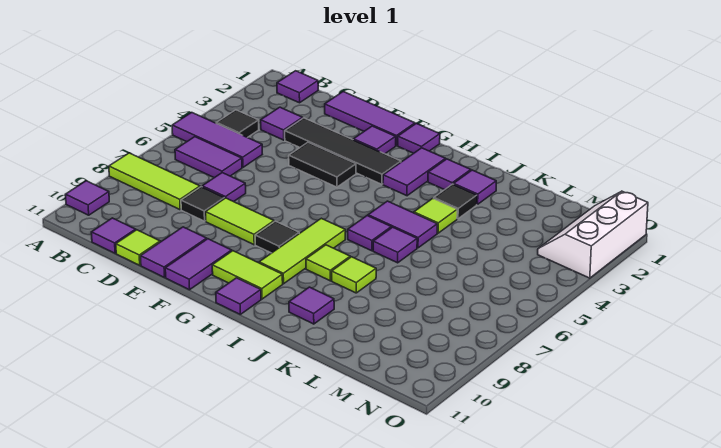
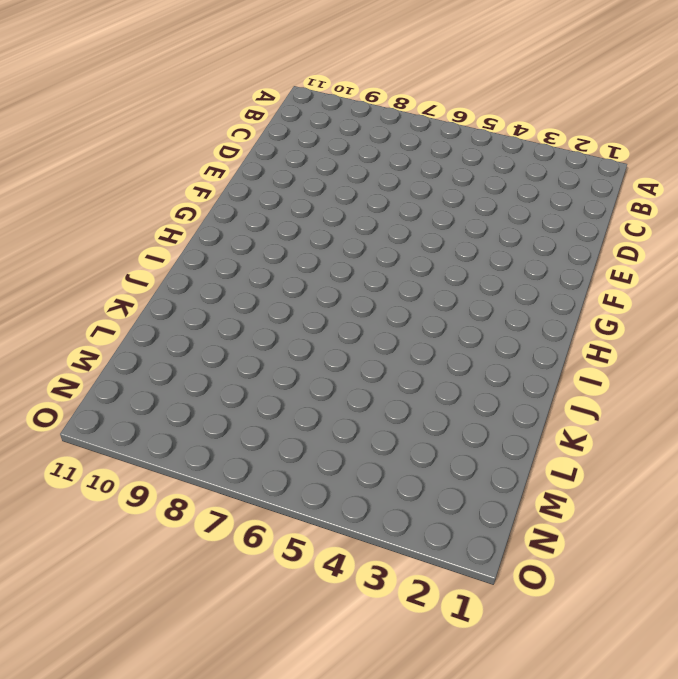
none -> purple 1x3 tile [172,113,262,167]
none -> lime 1x3 tile [109,153,200,210]
none -> purple 1x1 tile [65,181,109,215]
none -> purple 1x1 tile [277,71,318,103]

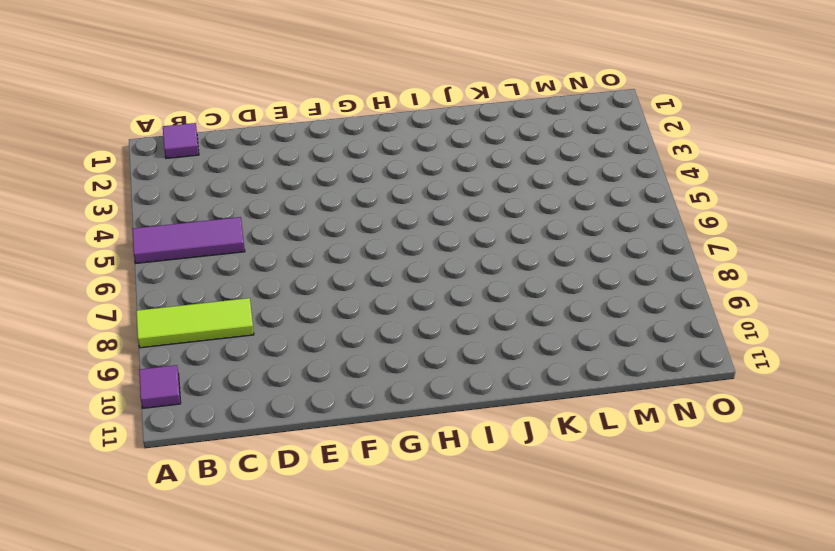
none -> black 1x1 tile [216,110,259,138]
none -> purple 1x2 tile [175,137,242,178]
none -> purple 1x1 tile [261,107,303,140]
none -> purple 1x1 tile [91,218,136,253]

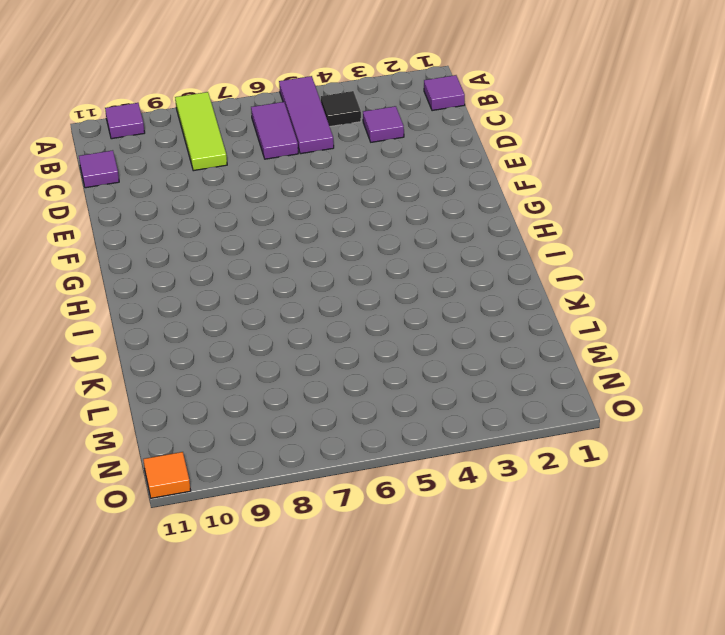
orange 1x1 tile [143,452,191,498] -> none
none -> purple 1x3 tile [325,92,415,146]
none -> black 1x4 tile [285,118,401,184]
none -> purple 1x1 tile [202,173,246,202]
none -> black 1x1 tile [181,187,225,221]

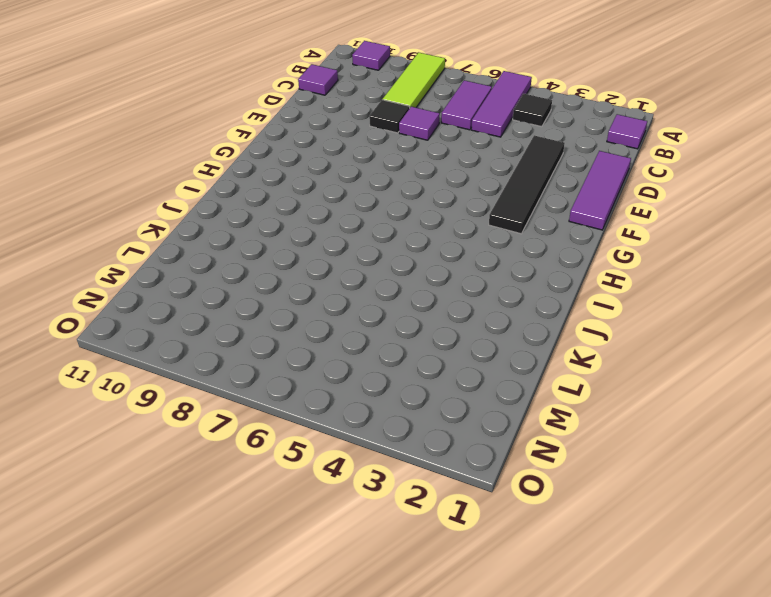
none -> purple 1x1 tile [261,107,303,140]
none -> lime 1x1 tile [116,230,160,265]
none -> black 1x2 tile [289,142,356,187]
none -> lime 1x2 tile [206,198,274,245]

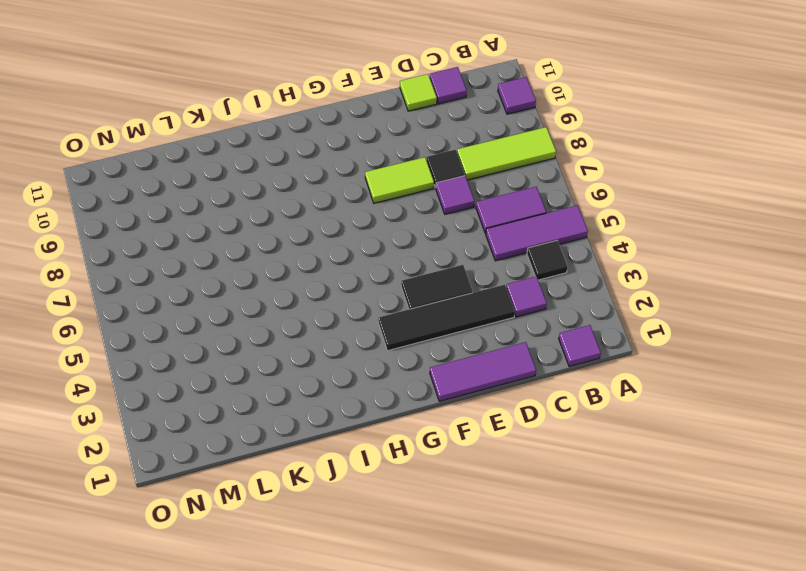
none -> purple 1x2 tile [140,227,207,278]
none -> purple 1x1 tile [353,126,396,154]
none -> purple 1x2 tile [165,239,232,290]
none -> purple 1x1 tile [398,123,440,153]

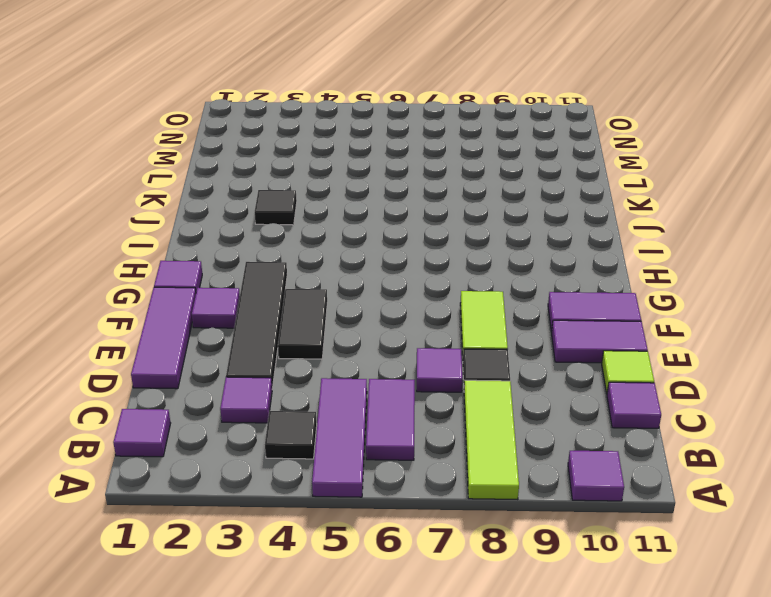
none -> black 1x1 tile [255,221,299,253]
none -> lime 1x2 tile [212,251,283,299]
none -> purple 1x2 tile [383,148,446,196]
none -> lime 1x3 tile [259,218,345,284]

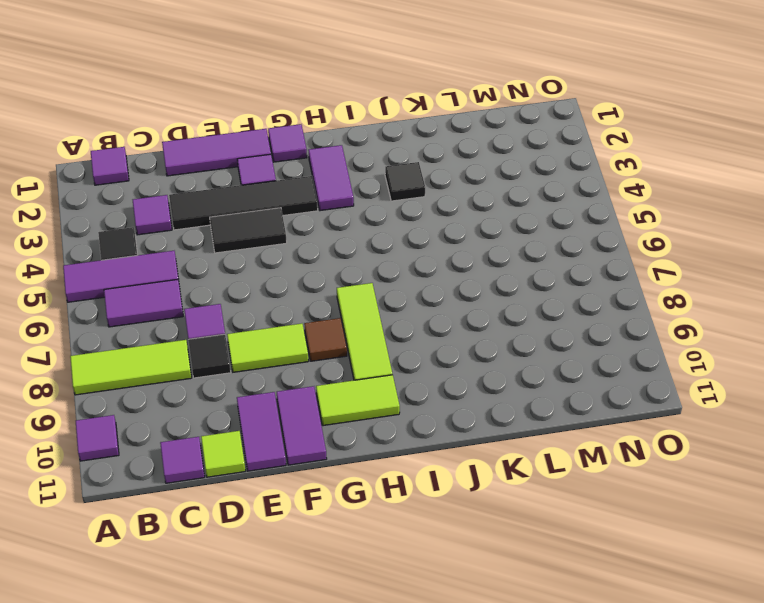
brown 1x1 tile [304,318,347,361] -> black 1x1 tile [255,221,299,253]
none -> purple 1x1 tile [216,278,261,314]
none -> purple 1x1 tile [428,159,471,190]
none -> purple 1x2 tile [368,201,437,248]
none -> purple 1x1 tile [348,216,391,251]

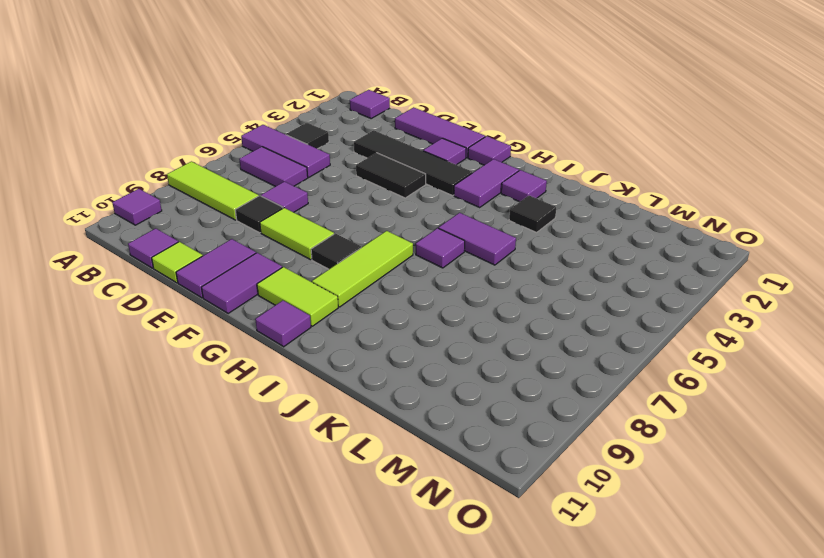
none -> purple 1x1 tile [261,107,303,140]
none -> lime 1x1 tile [306,245,350,281]
none -> purple 1x1 tile [454,170,496,204]
none -> lime 1x1 tile [414,198,457,233]

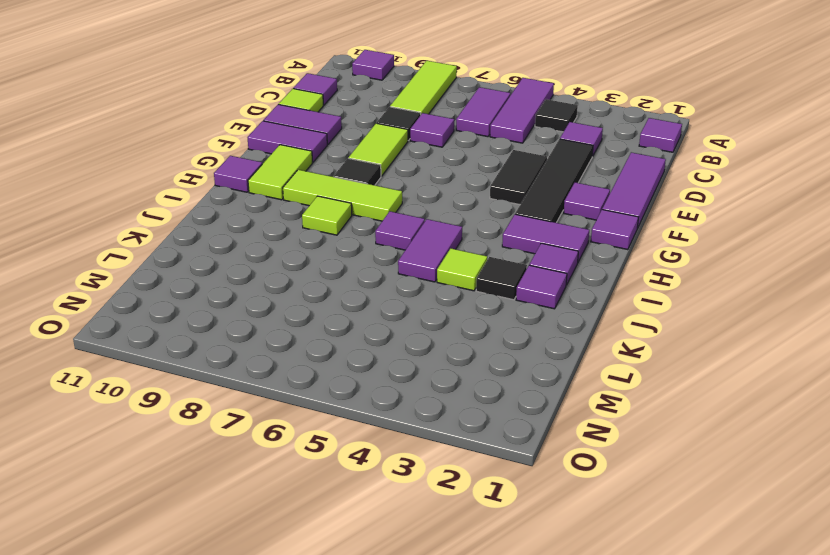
none -> purple 1x1 tile [373,227,417,263]
none -> lime 1x1 tile [332,257,376,293]
none -> purple 1x1 tile [289,287,334,324]
none -> white 2x3 slope [538,191,648,278]

